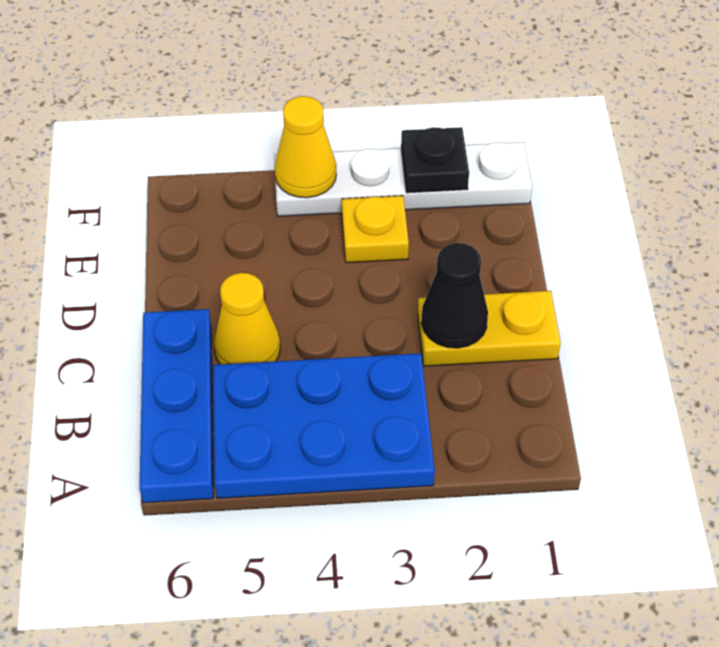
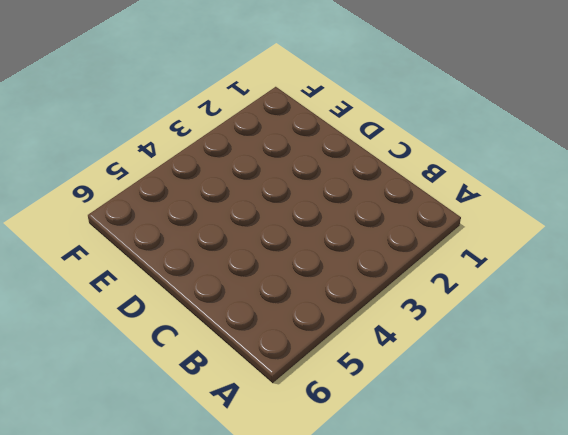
none -> blue 2x3 plate [213,353,435,498]
none -> blue 1x3 plate [139,309,213,503]

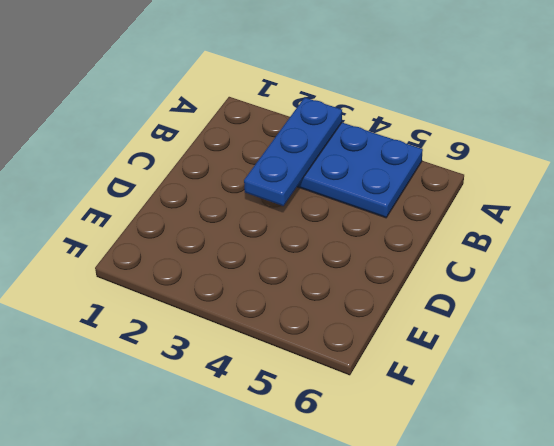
blue 1x3 plate [244,97,342,206] -> blue 1x3 plate moved to [139,309,213,503]
none -> yellow 1x2 plate [418,291,561,366]
none -> yellow 1x1 cone [214,273,280,364]

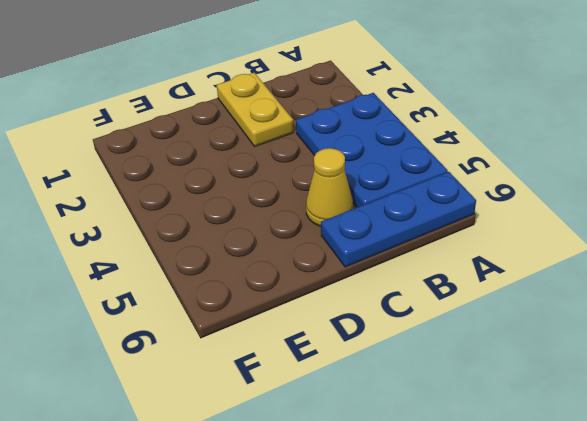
none -> yellow 1x1 plate [342,196,409,263]
none -> white 1x4 plate [274,142,532,216]

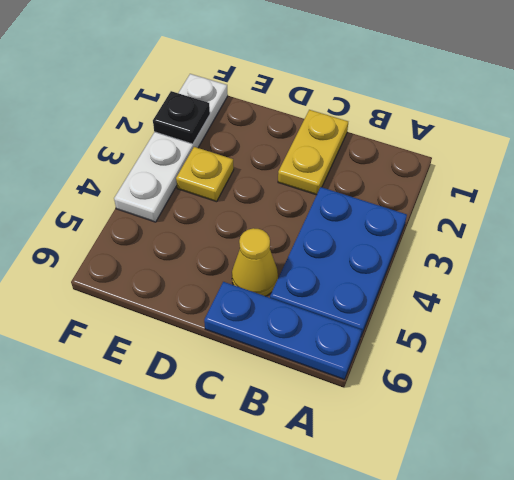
none -> black 1x1 cone [421,243,488,348]
none -> yellow 1x1 cone [275,96,336,198]

